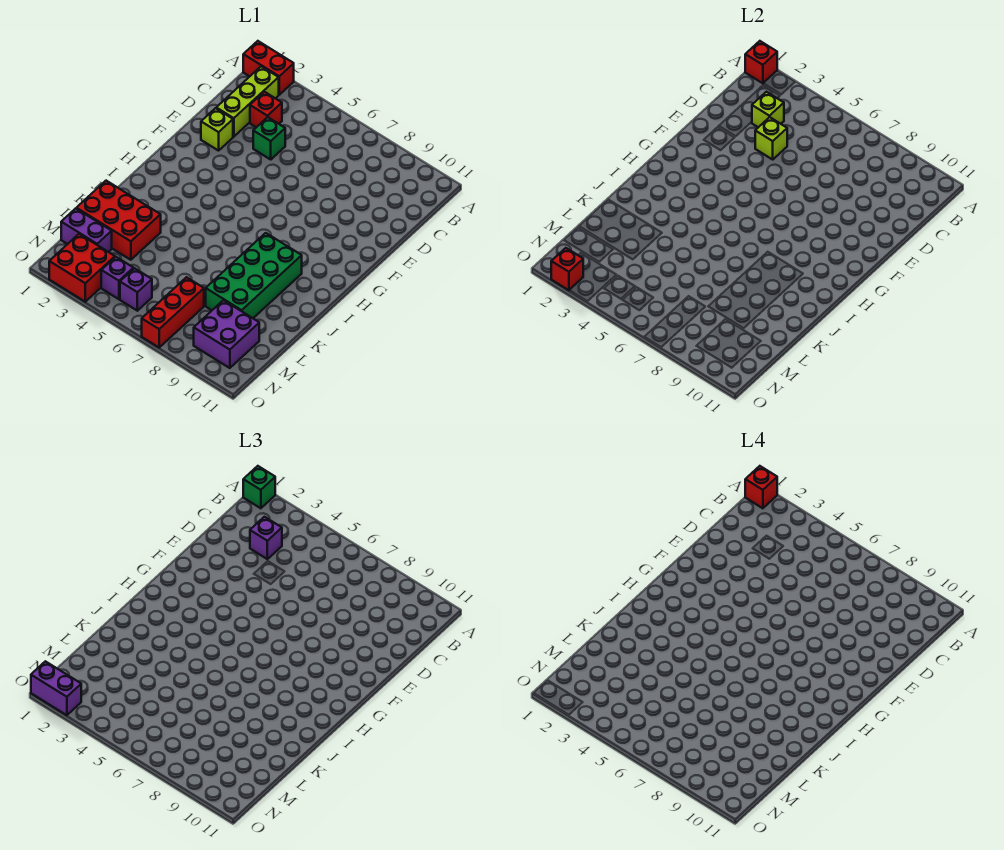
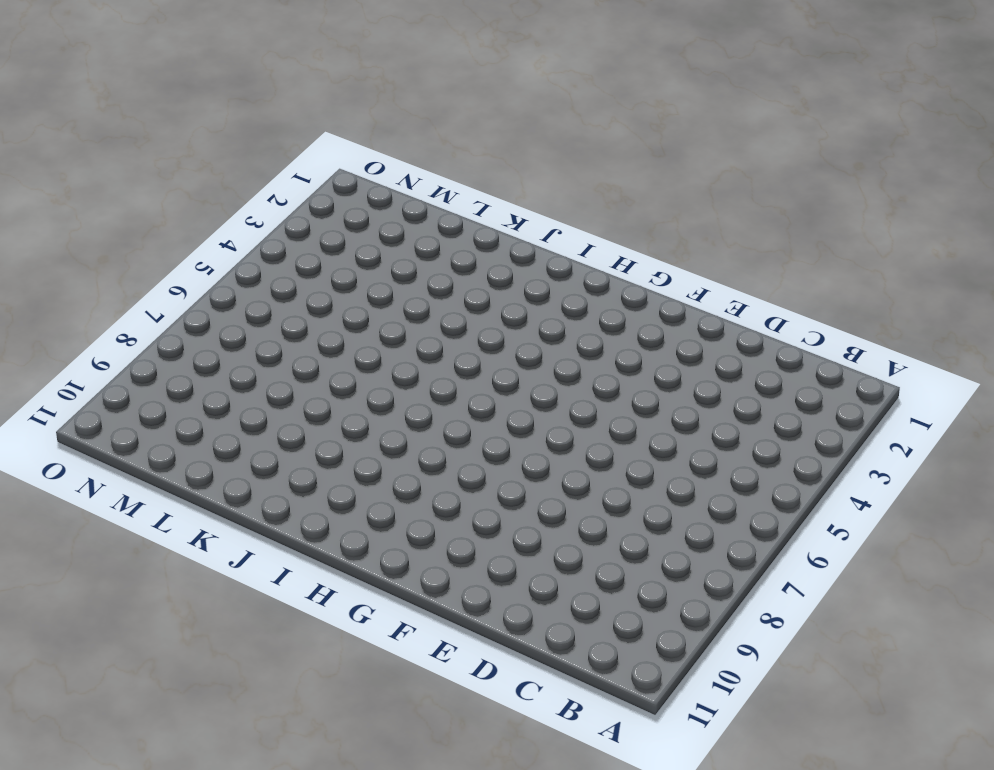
none -> red 1x2 brick [243,41,294,95]
none -> lime 1x3 brick [216,66,279,137]
none -> red 1x1 brick [250,92,282,127]

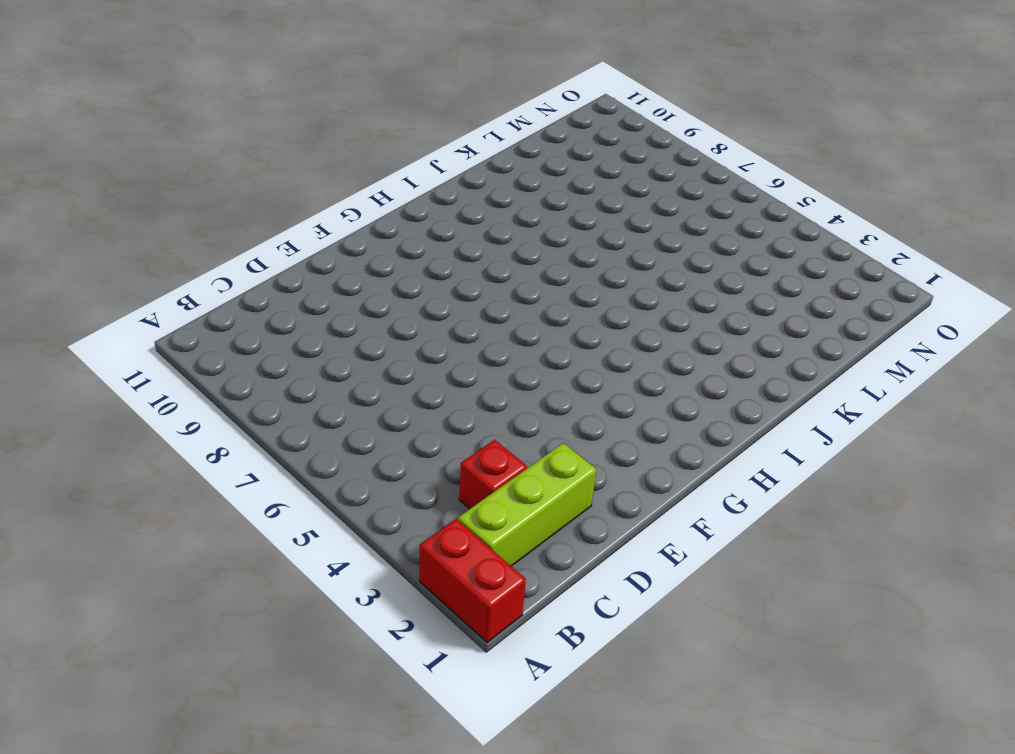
none -> green 1x1 brick [253,117,285,159]
none -> lime 1x1 brick [201,108,233,151]
none -> green 2x4 brick [206,233,302,318]

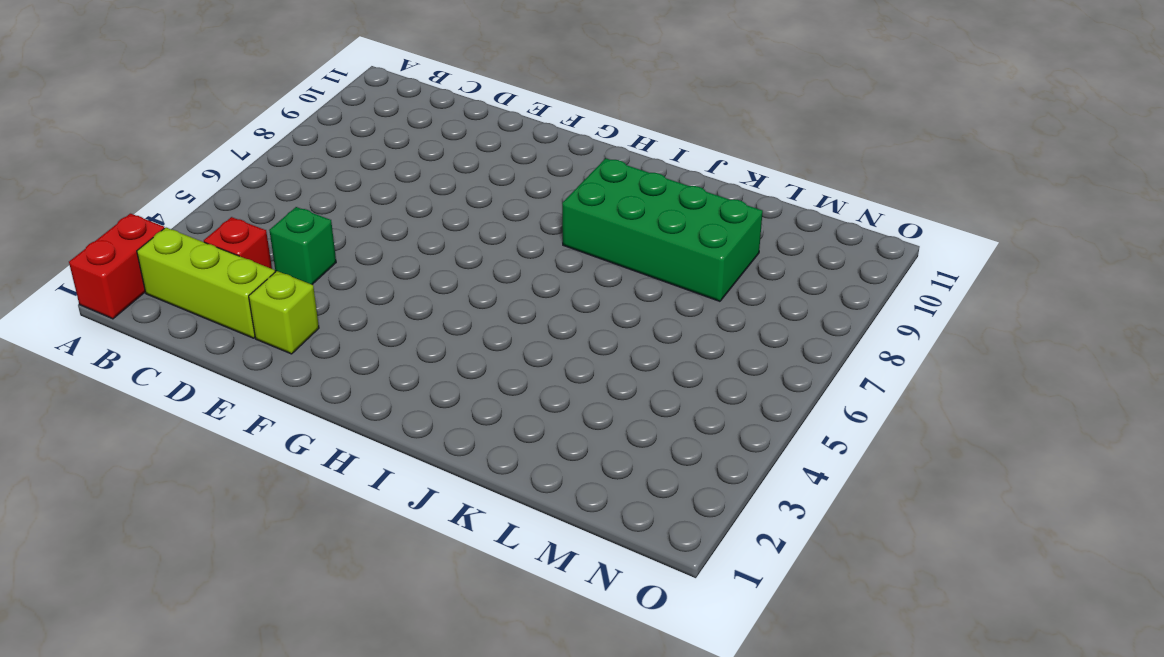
none -> red 2x3 brick [76,181,161,260]
none -> purple 1x2 brick [61,208,112,252]
none -> red 1x3 brick [142,277,204,347]

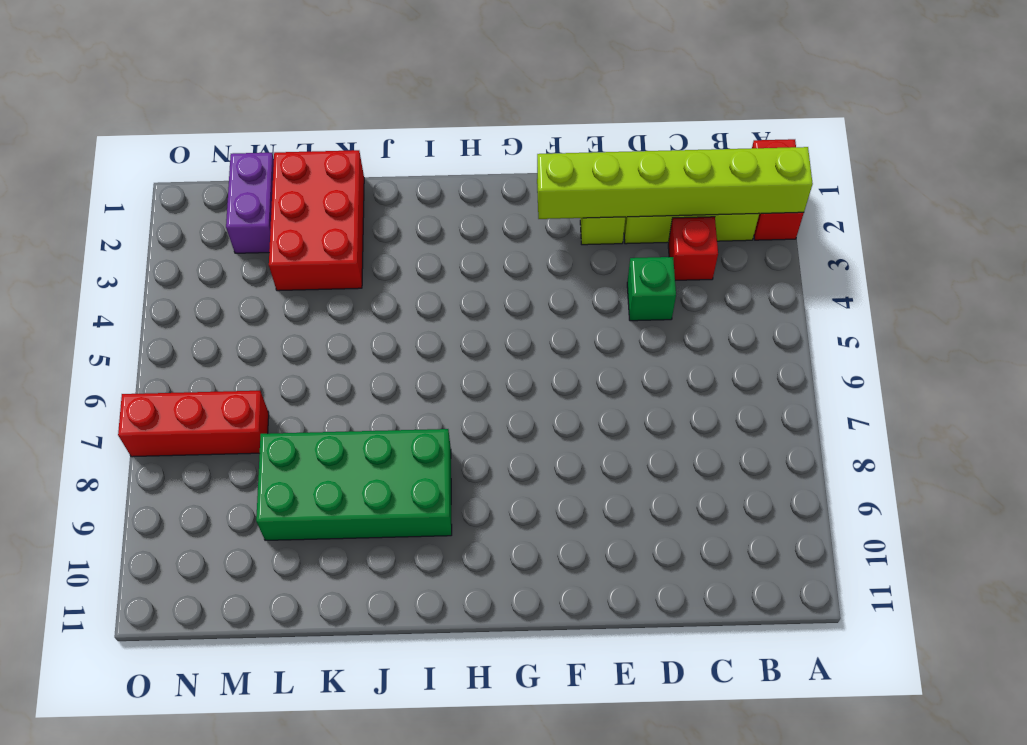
lime 1x6 brick [537,147,813,219] -> none
none -> purple 2x2 brick [194,300,259,368]
none -> red 2x2 brick [49,234,115,302]
none -> purple 1x1 brick [101,257,133,299]

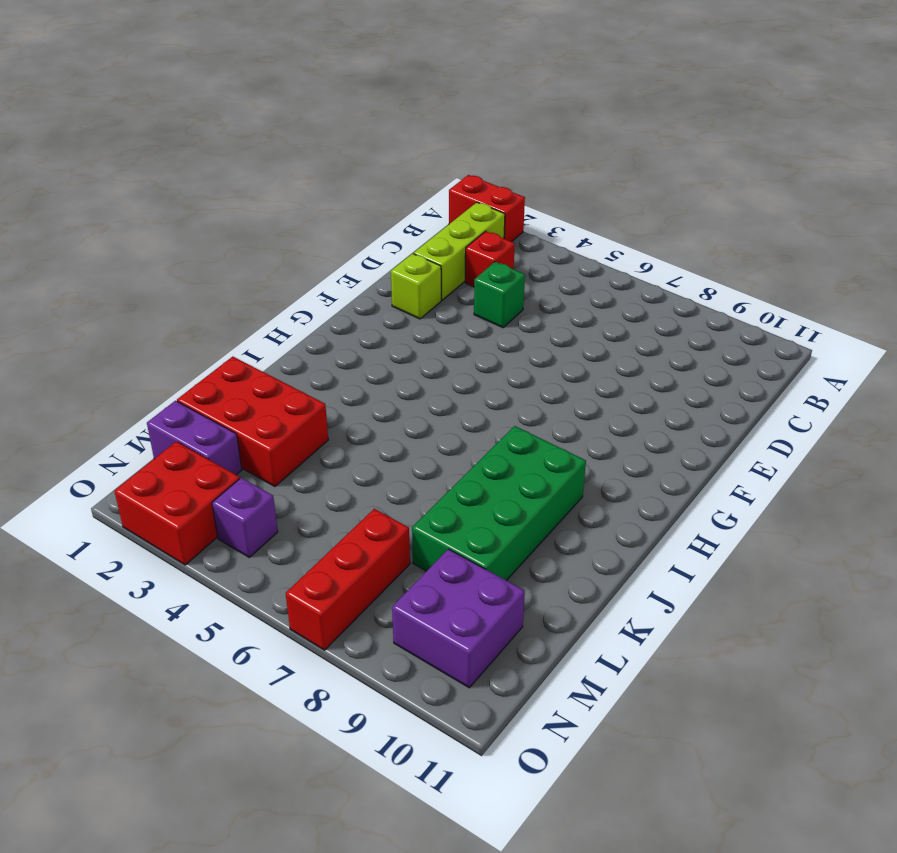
none -> purple 1x1 brick [120,268,152,311]
none -> red 1x1 brick [745,41,777,83]
none -> lime 1x1 brick [752,92,784,127]

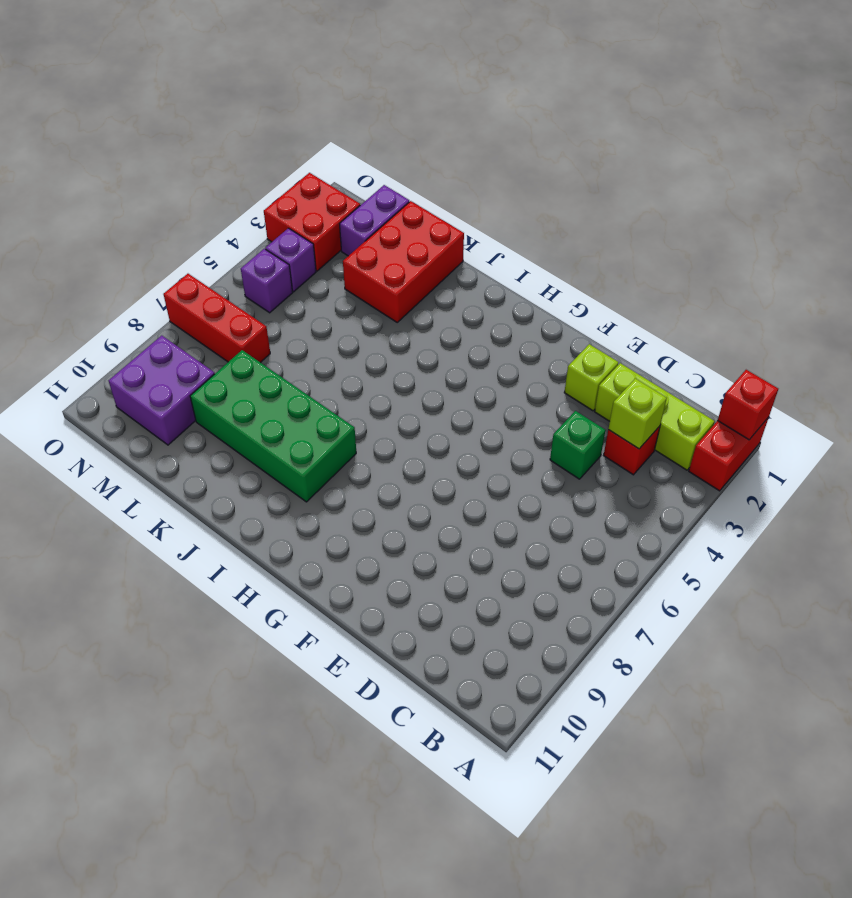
none -> lime 1x1 brick [755,117,787,159]
none -> red 1x1 brick [551,248,583,290]
none -> green 1x1 brick [243,466,275,508]

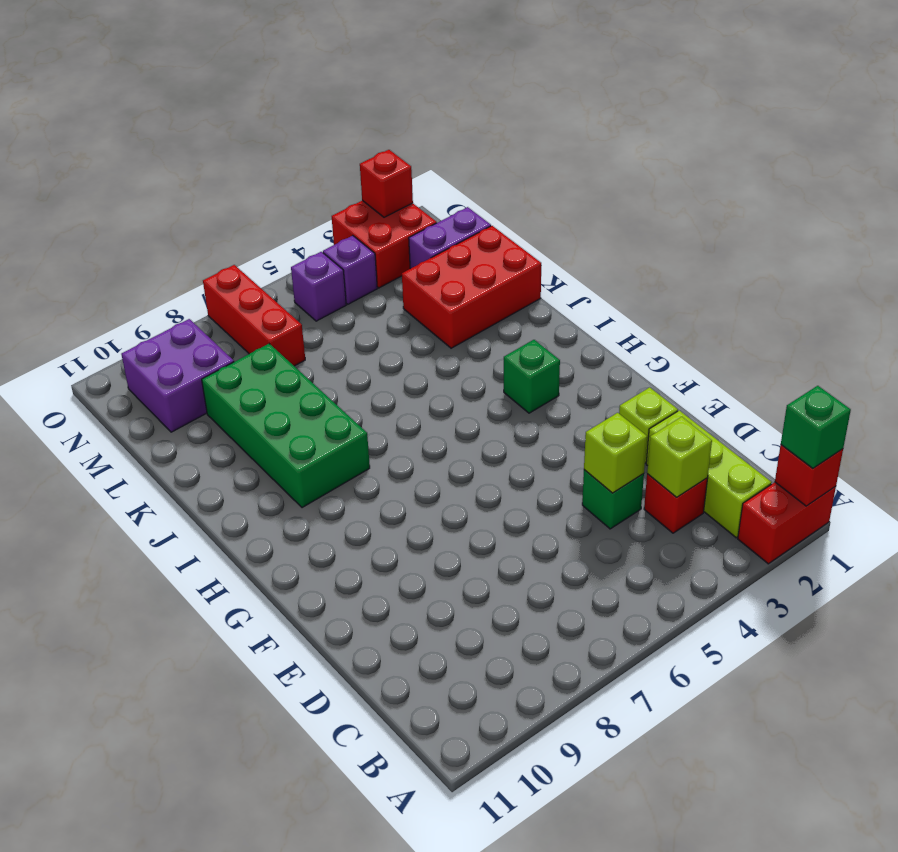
green 1x1 brick [504,340,560,413] -> none
none -> purple 1x1 brick [250,517,282,559]
none -> purple 1x2 brick [31,661,81,715]
none -> red 1x1 brick [745,466,777,508]

